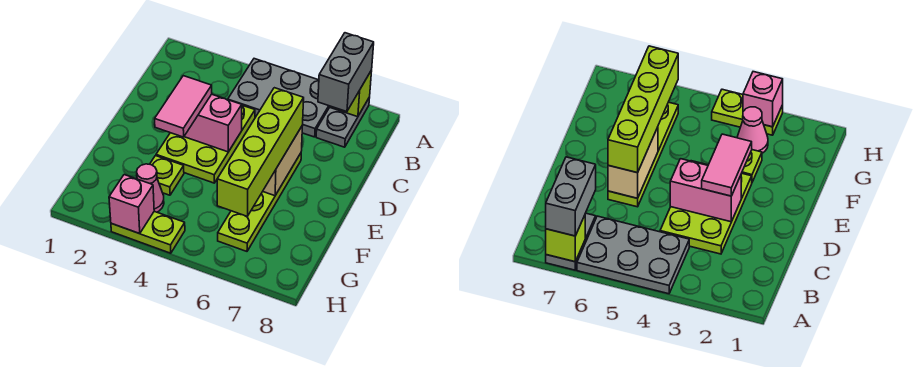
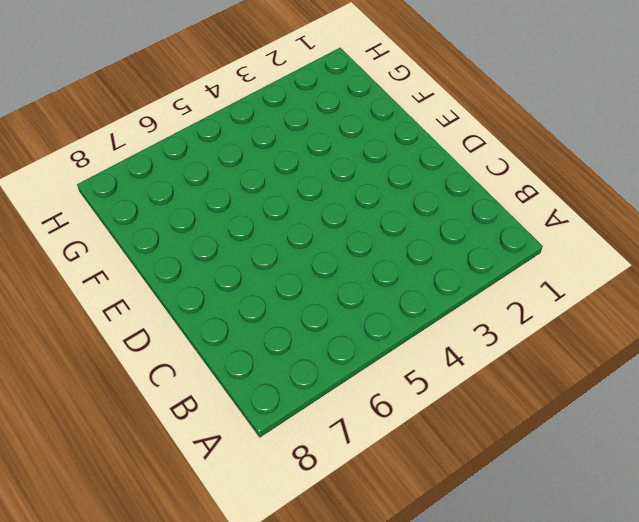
none -> grey 2x3 plate [228,59,329,137]
none -> grey 1x2 plate [316,97,370,147]
none -> lime 2x3 plate [156,105,255,183]

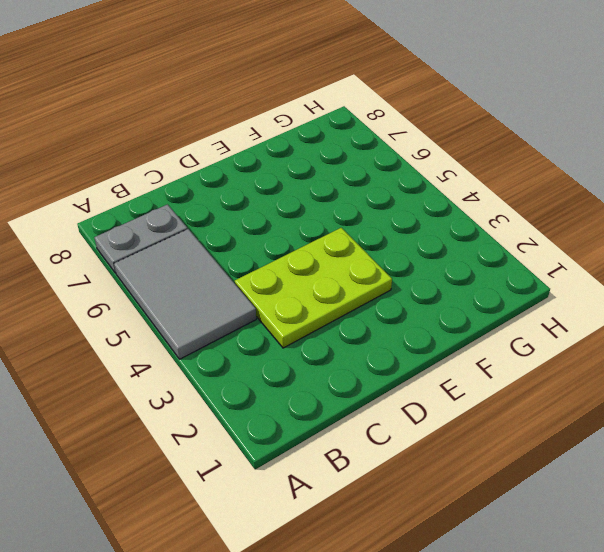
grey 2x3 tile [114,229,256,359] -> grey 2x3 plate [228,59,329,137]
none -> lime 1x4 plate [218,153,301,251]
none -> lime 1x1 plate [150,156,184,195]
none -> pink 1x1 cone [137,164,164,212]

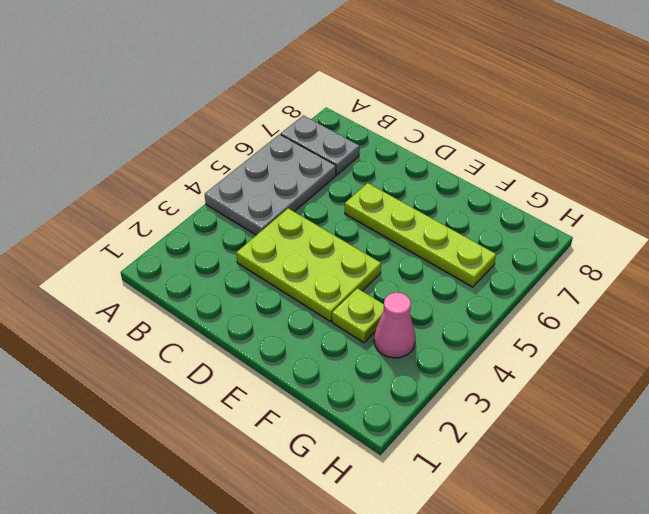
none -> lime 1x2 plate [111,211,185,253]
none -> lime 1x1 brick [329,70,372,117]
none -> pink 1x2 brick [184,94,242,152]

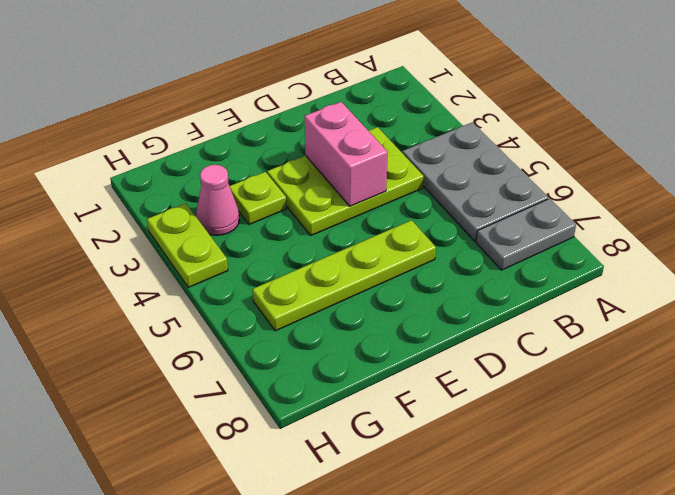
none -> lime 1x1 brick [329,70,372,117]
none -> tan 1x2 brick [263,125,303,196]
none -> pink 1x1 brick [109,175,154,234]

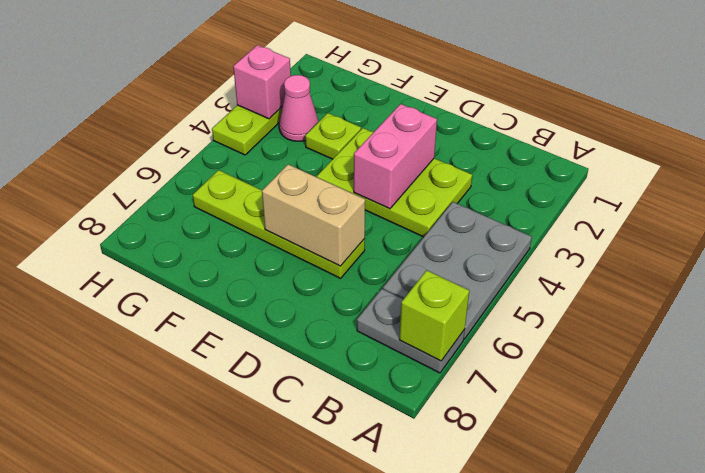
none -> grey 1x2 brick [318,33,374,112]
none -> pink 1x2 tile [155,76,212,137]
none -> lime 1x4 brick [217,88,304,216]

